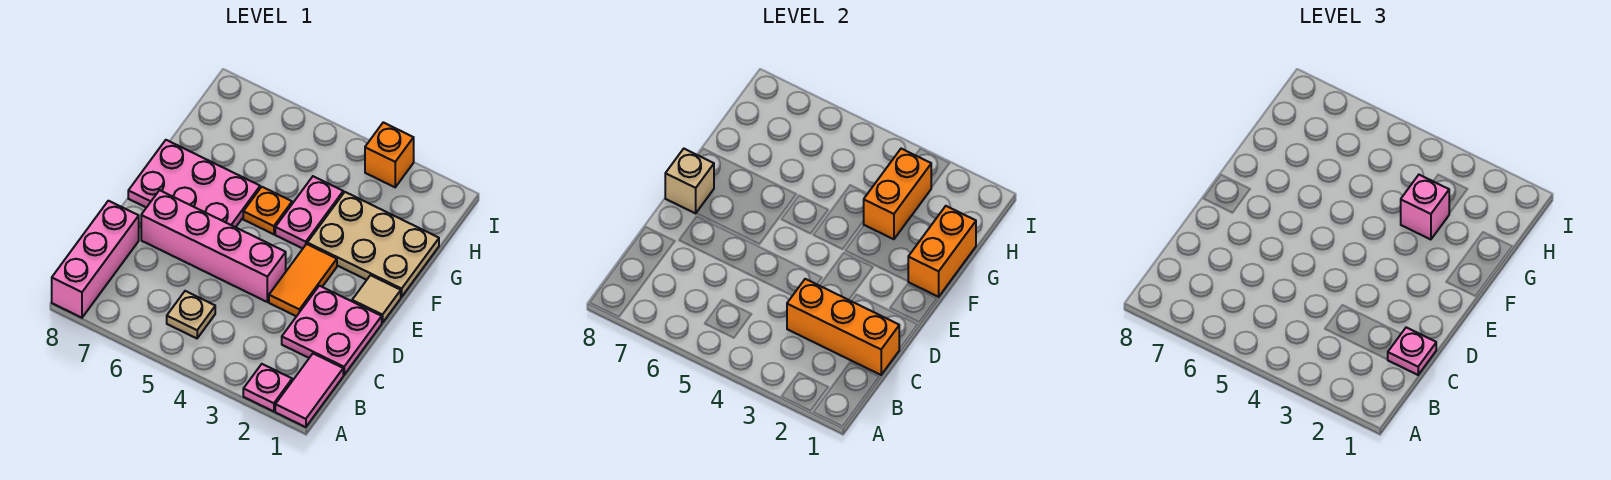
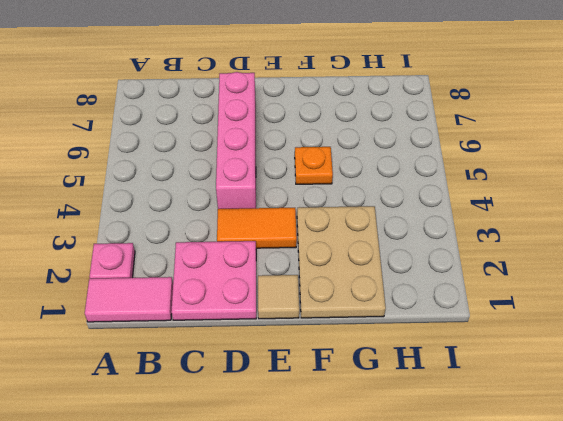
none -> pink 1x3 brick [52,201,139,318]
none -> tan 1x1 plate [167,291,215,338]
none -> pink 2x3 plate [128,140,260,227]

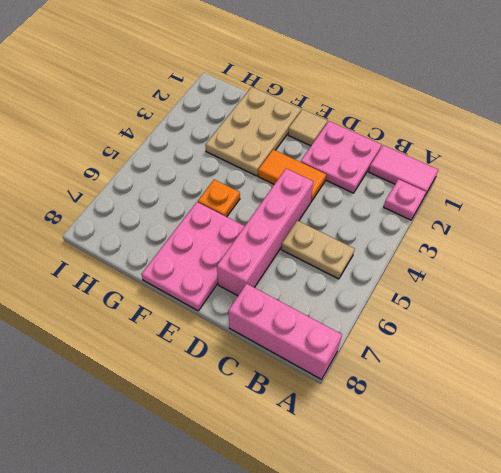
tan 1x2 plate [281,220,355,279] -> tan 1x1 plate [167,291,215,338]
none -> pink 1x2 plate [275,176,343,249]
none -> orange 1x1 brick [365,122,414,187]
none -> orange 1x3 brick [787,279,899,375]

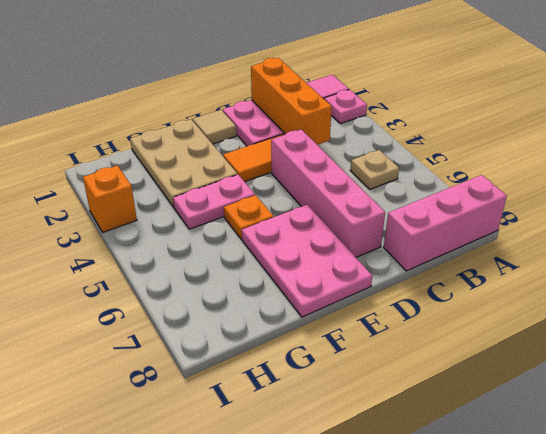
none -> tan 1x1 brick [665,149,714,213]
none -> orange 1x2 brick [908,206,976,297]
none -> orange 1x2 brick [864,149,931,239]

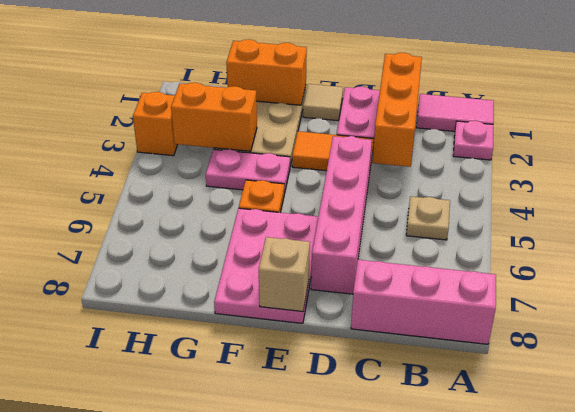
none -> pink 1x1 plate [1387,327,1436,375]
none -> pink 1x1 brick [1401,175,1449,240]

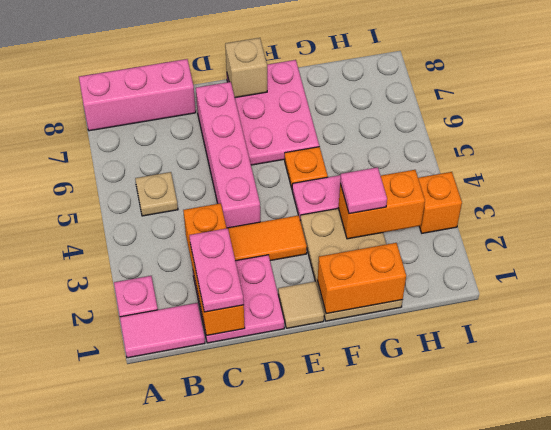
pink 1x2 plate [189,228,244,312] -> pink 1x1 plate [1387,327,1436,375]
pink 1x1 tile [340,167,387,214] -> pink 1x1 brick [1401,175,1449,240]

